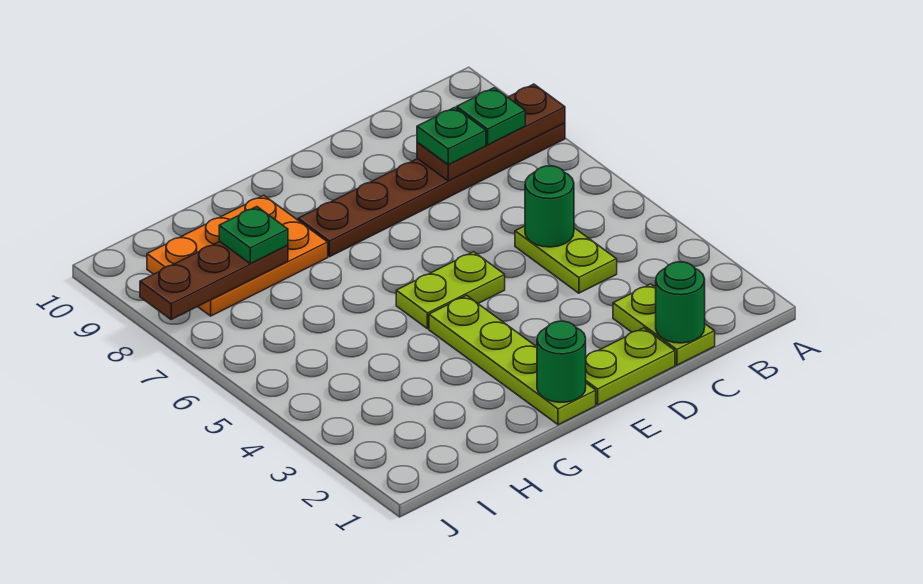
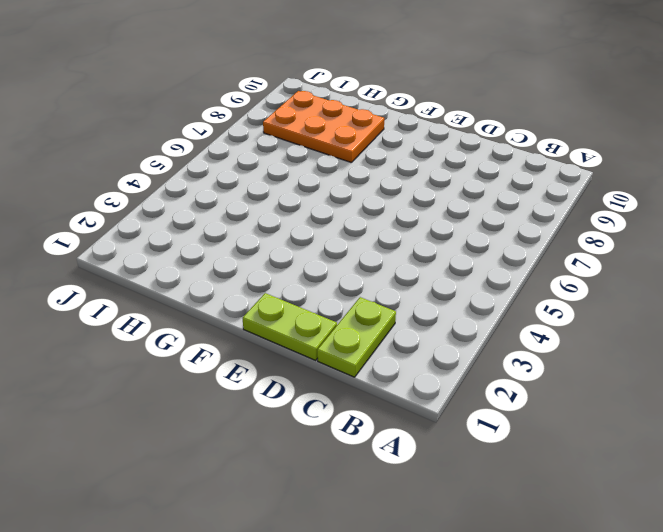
none -> brown 1x6 plate [298,123,565,257]
none -> lime 1x2 plate [515,226,617,293]
none -> lime 1x2 plate [396,252,505,329]

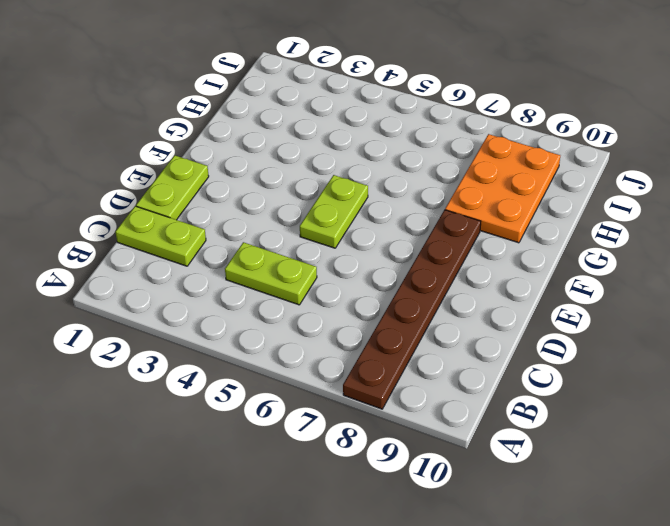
none -> lime 1x4 plate [429,295,596,425]
none -> brown 1x3 plate [417,84,565,181]
none -> green 1x1 round brick [656,262,705,343]

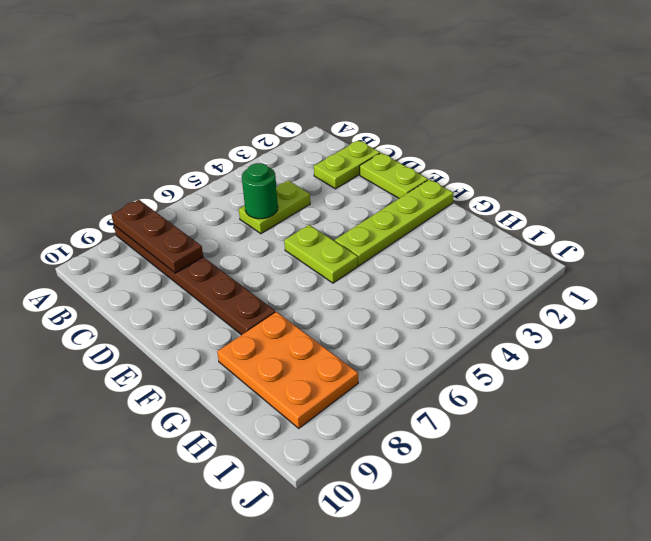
none -> green 1x1 round brick [656,262,705,343]
none -> green 1x1 round brick [537,321,586,402]
none -> brown 1x3 plate [140,241,288,319]

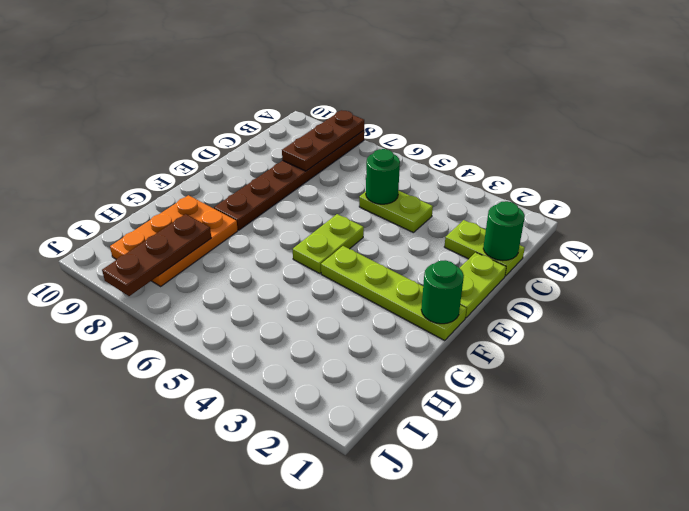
none -> green 1x1 plate [457,88,525,145]
none -> green 1x1 plate [417,107,486,165]
none -> green 1x1 plate [219,207,288,264]

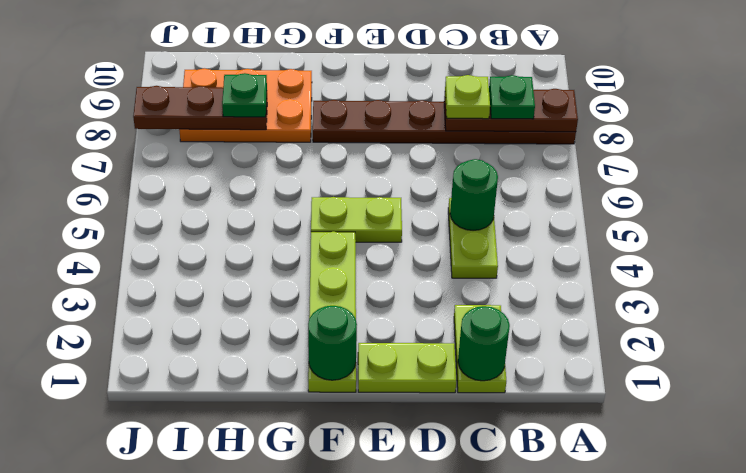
lime 1x1 plate [445,75,490,119] -> green 1x1 plate [417,107,486,165]

